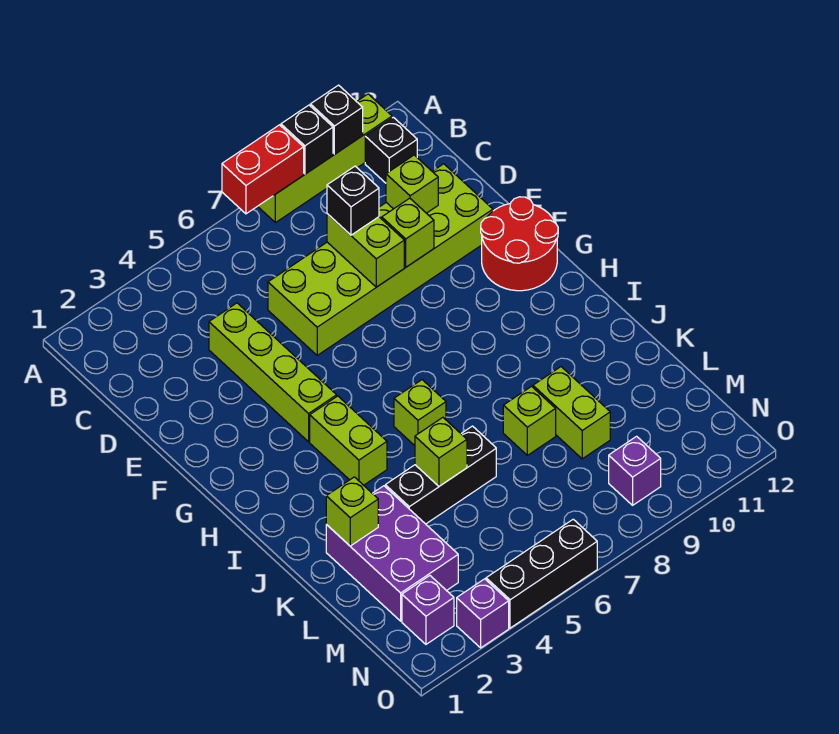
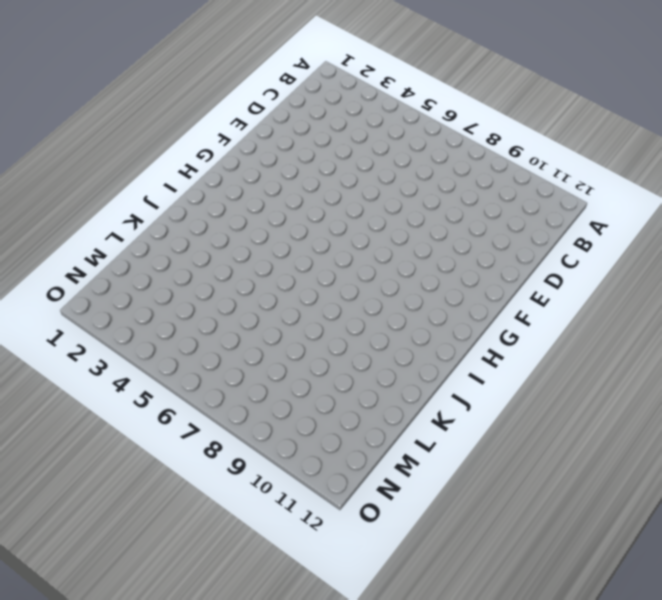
none -> lime 1x4 brick [258,94,392,223]
none -> black 1x1 brick [365,117,417,183]
none -> lime 1x4 brick [209,303,337,442]

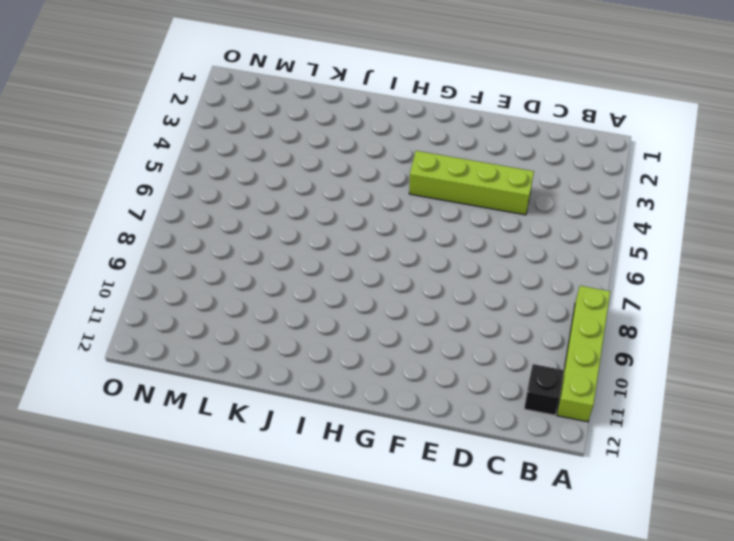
none -> lime 2x6 brick [268,164,493,355]
none -> red 2x2 round brick [481,197,558,291]
none -> lime 1x2 brick [310,396,387,485]

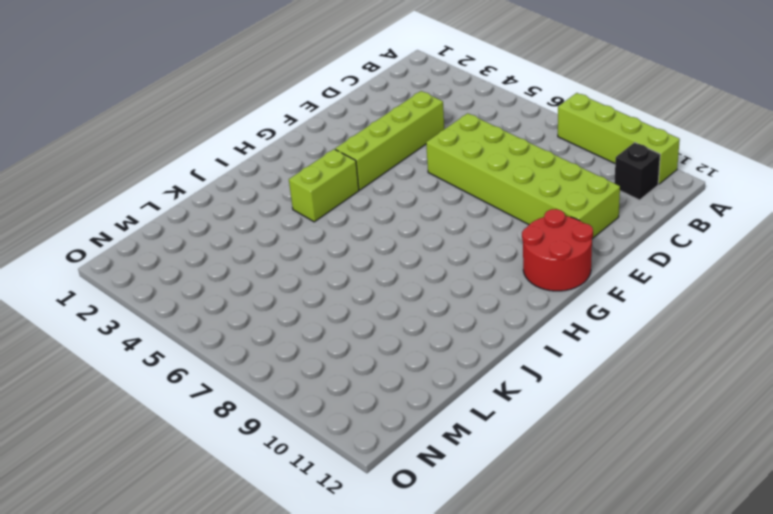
none -> lime 1x1 brick [394,380,446,446]
none -> purple 2x3 brick [326,486,458,621]
none -> black 1x3 brick [385,426,496,524]

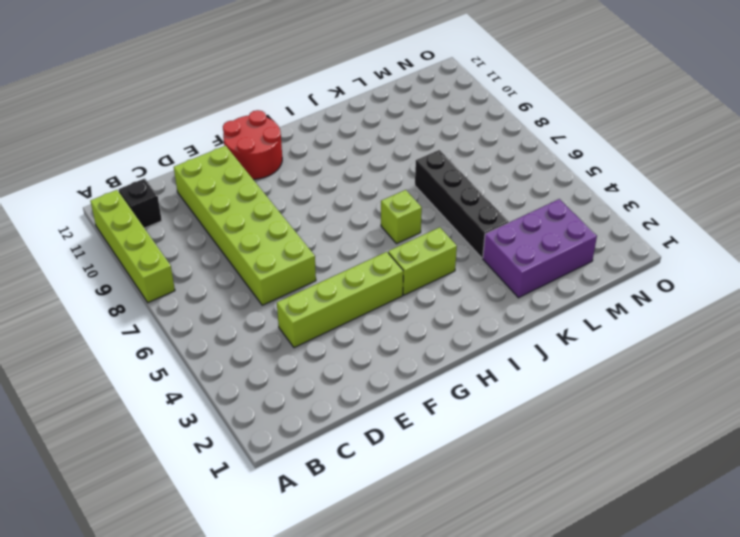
black 1x4 brick [415,150,508,258] -> black 1x3 brick [385,426,496,524]
none -> lime 1x1 brick [503,386,556,455]
none -> lime 1x2 brick [533,367,610,459]
none -> purple 1x1 brick [402,576,454,644]

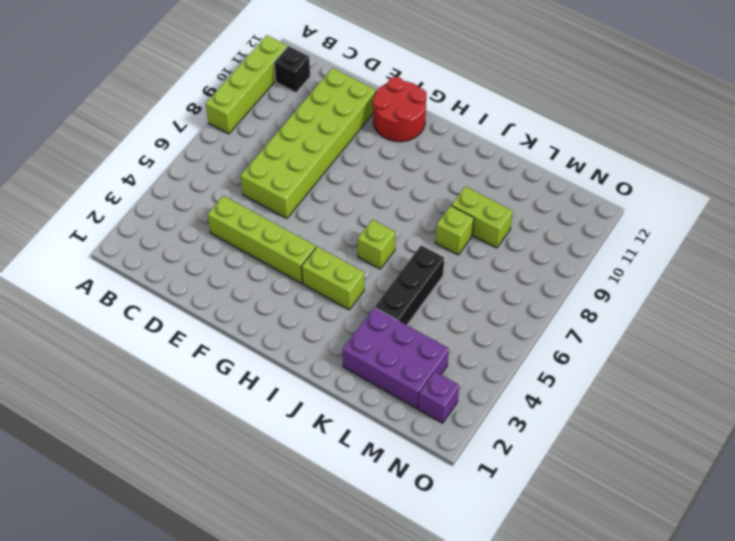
none -> purple 1x1 brick [609,436,661,505]
none -> purple 1x1 brick [457,579,509,648]
none -> black 1x3 brick [486,519,597,628]

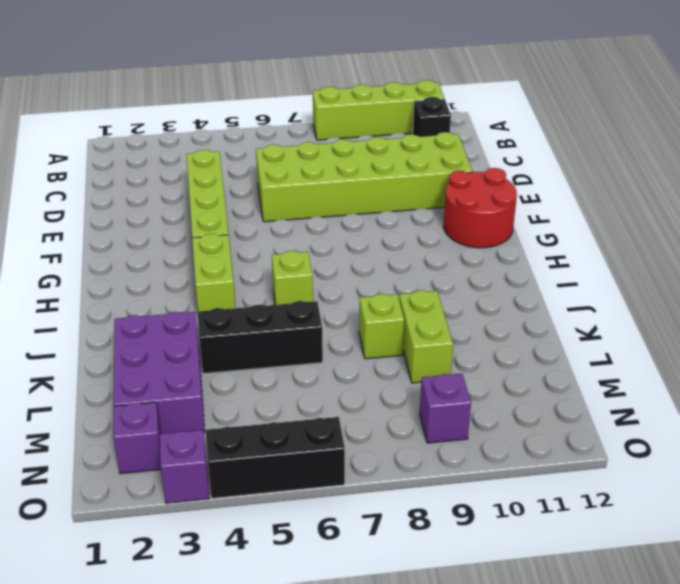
none -> red 1x2 brick [222,125,304,214]
none -> black 1x1 brick [281,105,333,174]
none -> black 1x1 brick [310,85,363,154]

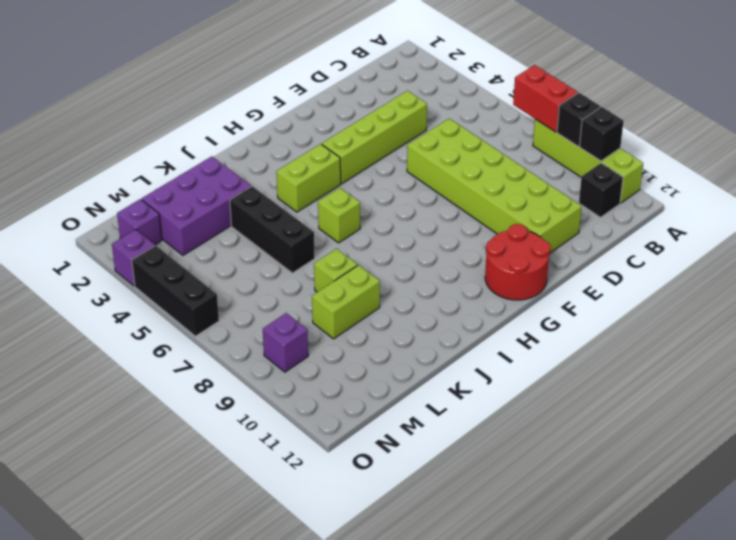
none -> lime 1x2 brick [327,214,404,287]
none -> lime 1x1 brick [386,155,438,213]
none -> lime 1x1 brick [382,198,434,267]

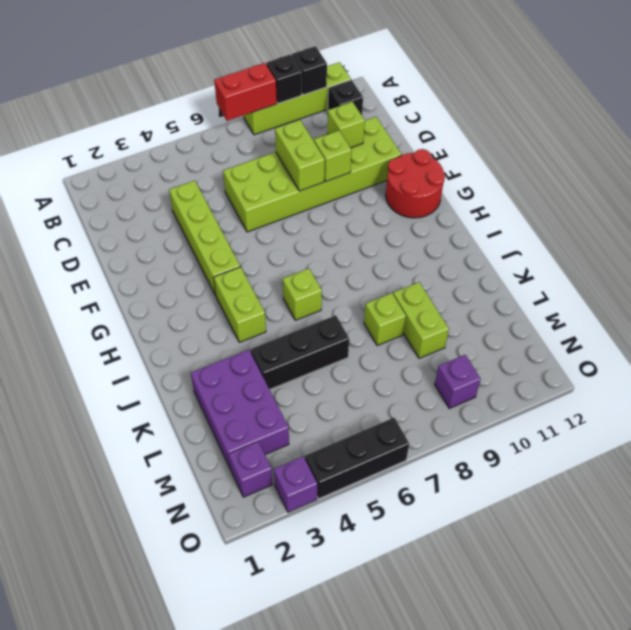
none -> lime 1x1 brick [326,477,378,546]
none -> lime 1x1 brick [415,418,467,486]
none -> black 1x1 brick [327,166,379,235]

